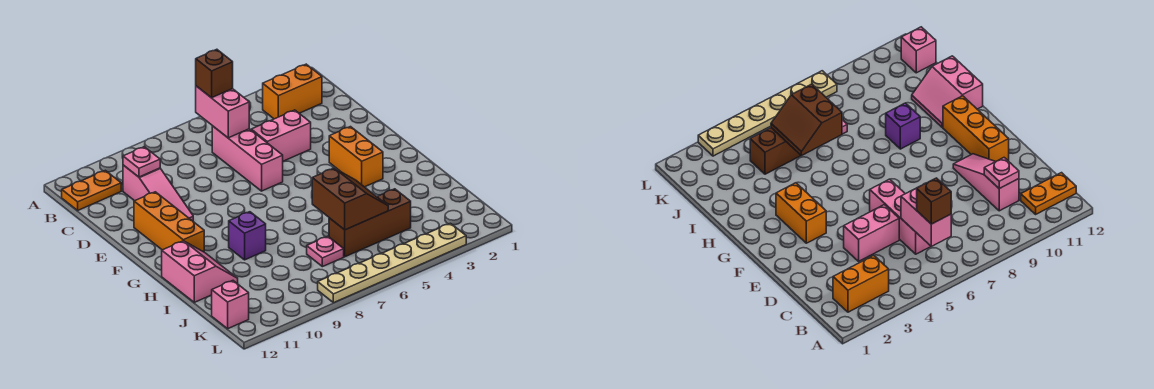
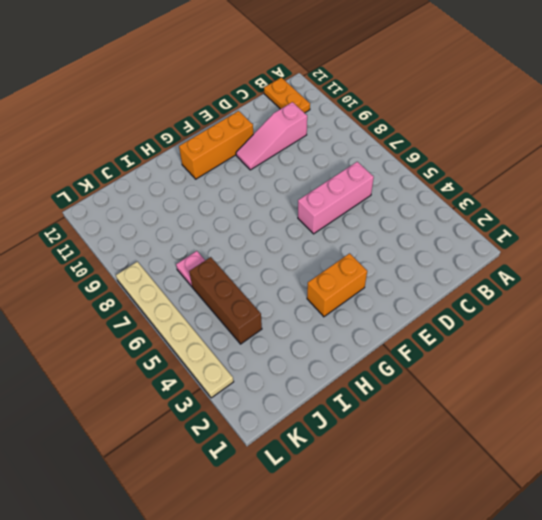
none -> orange 1x2 brick [263,64,322,119]
none -> pink 1x2 brick [251,110,311,161]
none -> purple 1x1 brick [229,212,266,260]

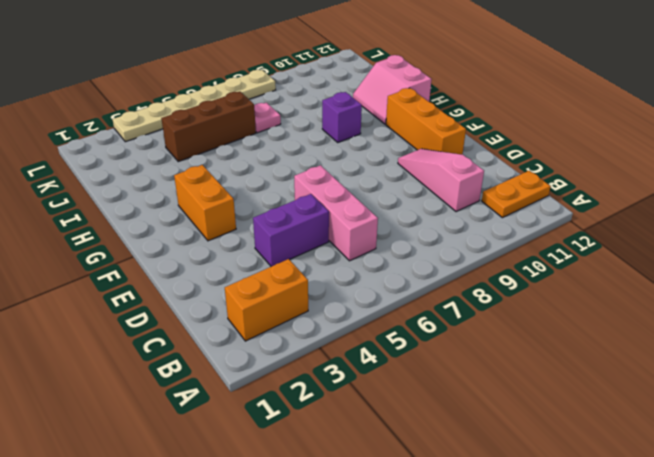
purple 1x2 brick [253,194,329,267] -> pink 1x2 brick [251,110,311,161]
none -> pink 1x1 brick [212,281,249,329]
none -> pink 1x2 brick [196,86,249,138]
none -> pink 1x1 plate [123,147,160,177]

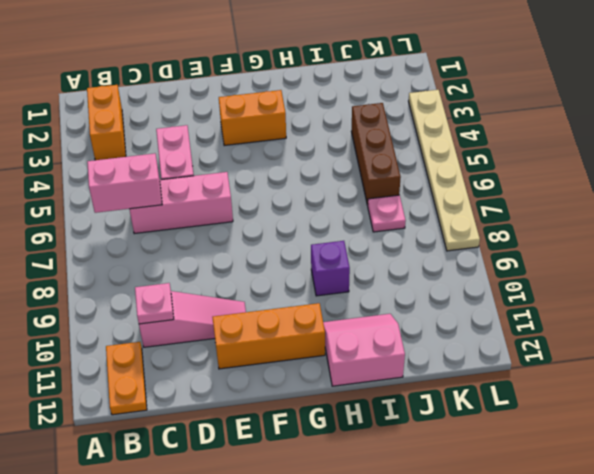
none -> pink 1x1 brick [212,281,249,329]
none -> brown 2x2 slope [312,168,388,230]
none -> brown 1x1 brick [196,49,233,98]

